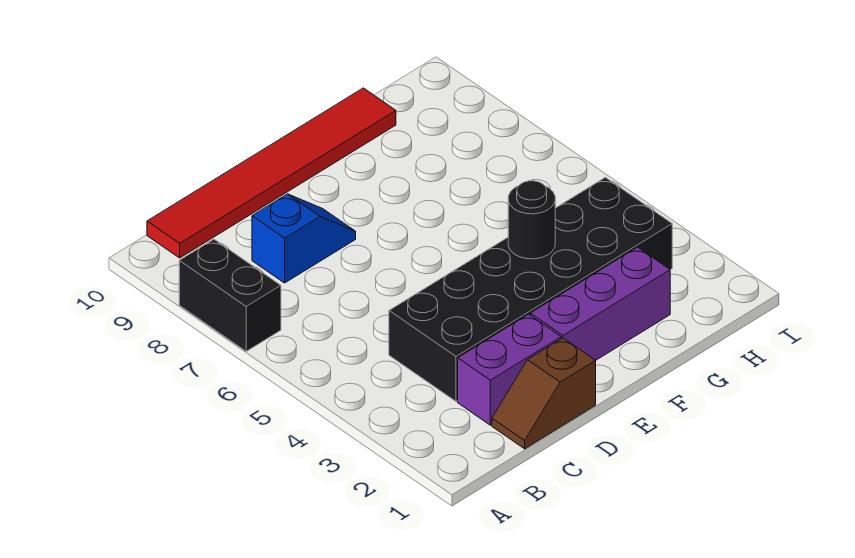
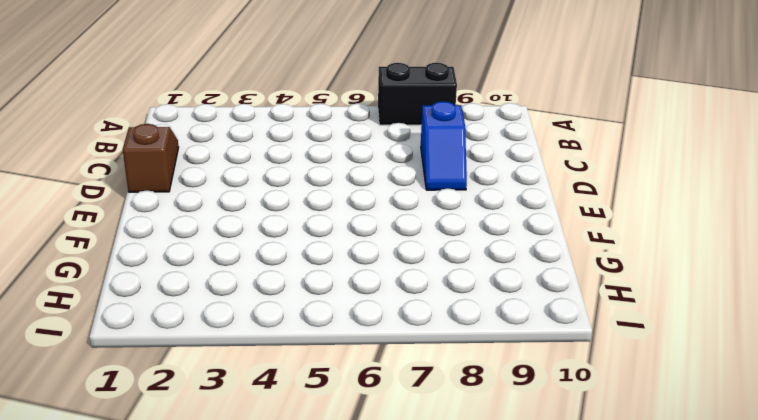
none -> red 1x6 tile [147,88,396,258]
none -> purple 1x2 brick [458,314,561,425]

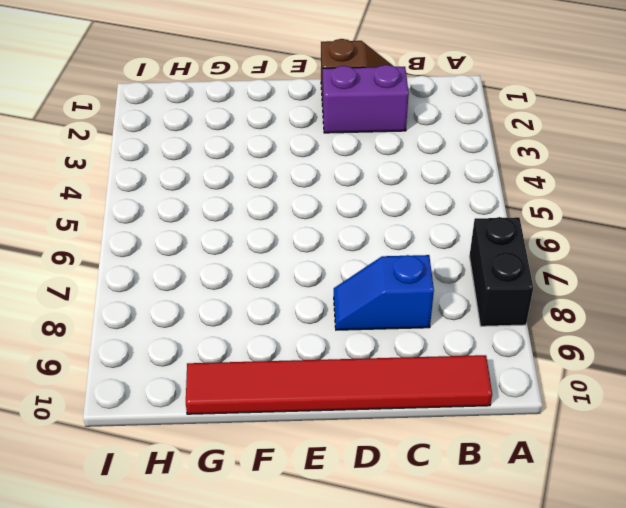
none -> black 2x6 brick [389,177,672,401]
none -> purple 1x3 brick [530,247,670,360]

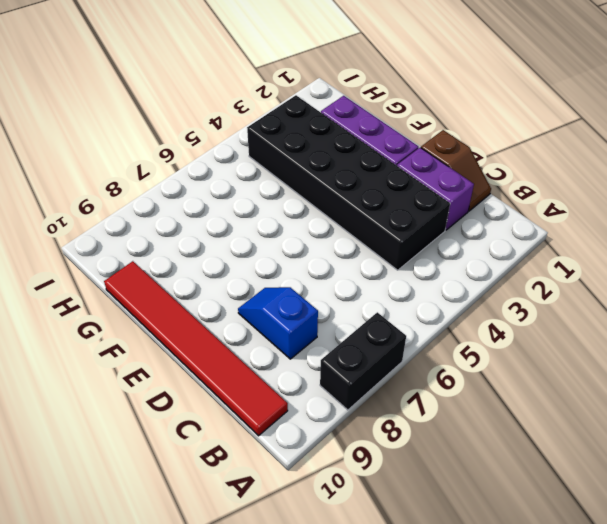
none -> black 1x1 round brick [508,181,555,259]

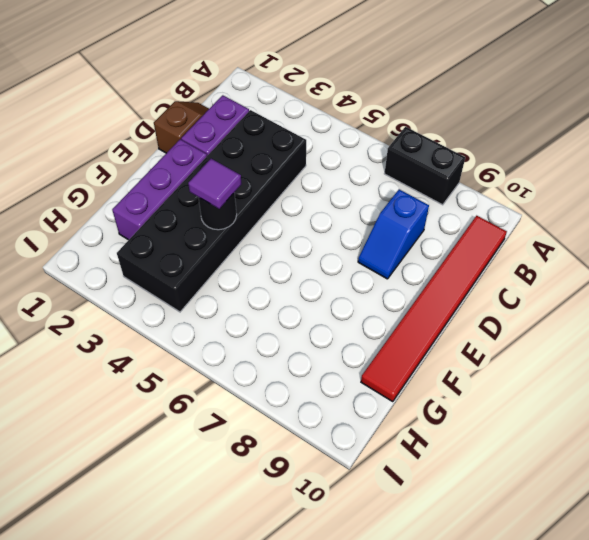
purple 1x1 tile [188,159,241,209] -> none

